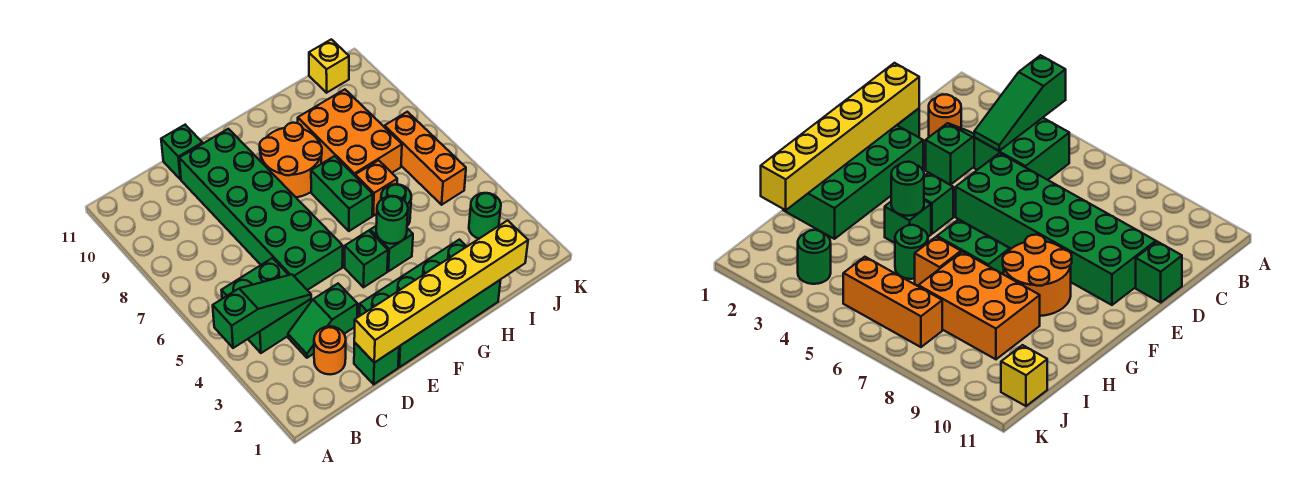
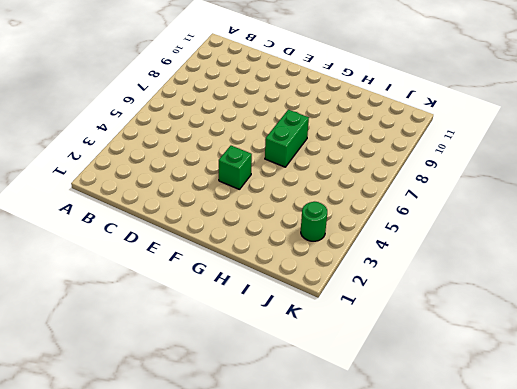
none -> green 2x2 brick [222,258,311,353]
none -> orange 1x1 round brick [314,326,346,375]
none -> green 1x2 slope [288,284,358,358]

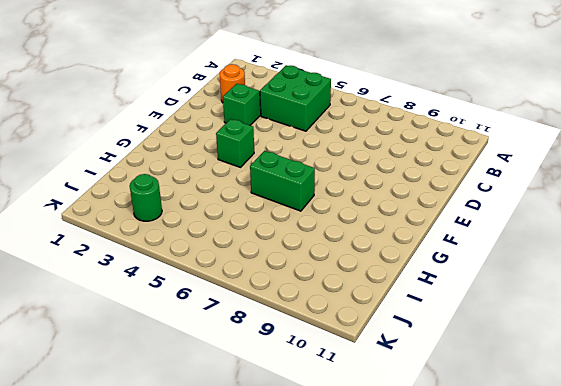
none -> green 1x1 brick [354,342,399,384]
none -> green 2x6 brick [179,129,343,290]
none -> green 1x1 brick [161,125,203,180]

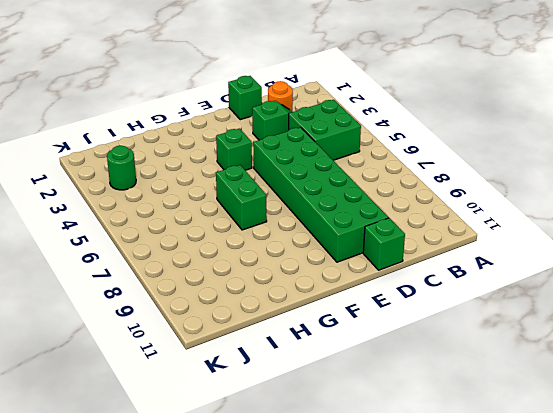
none -> green 2x4 brick [360,240,501,367]
none -> orange 2x2 round brick [260,123,322,197]
none -> green 1x1 brick [370,226,413,271]

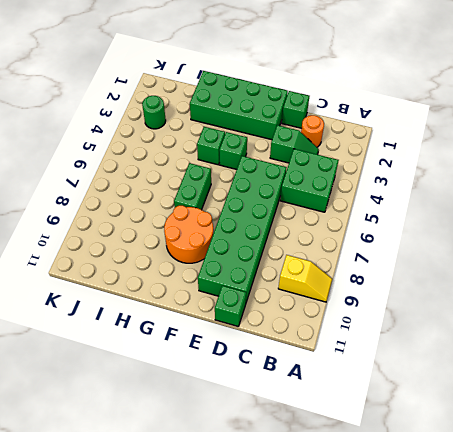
yellow 1x2 slope [278,255,332,302] -> none
none -> green 1x1 round brick [381,184,411,226]
none -> orange 1x1 brick [355,160,397,216]
none -> orange 2x3 brick [298,89,402,176]

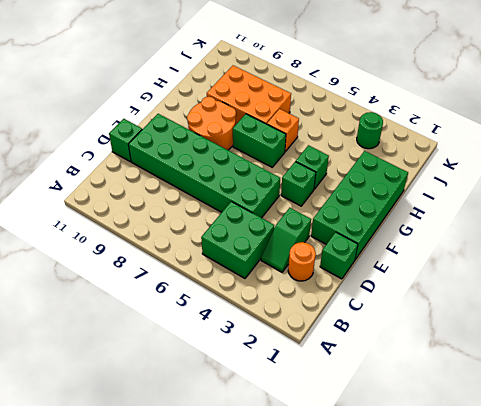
none -> green 1x1 round brick [381,184,411,226]
none -> orange 1x3 brick [385,112,466,205]
none -> yellow 1x1 brick [309,39,349,93]

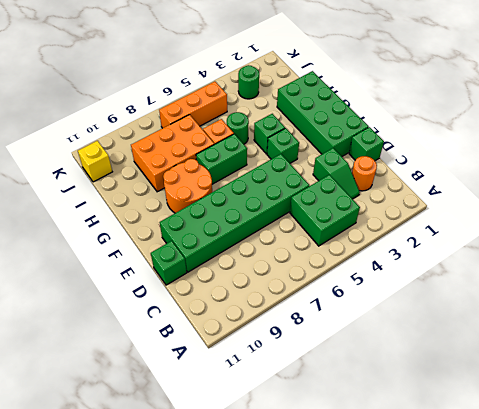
none -> green 1x3 slope [213,274,311,348]
none -> yellow 1x6 brick [354,221,528,363]
none -> green 1x1 round brick [376,196,408,244]

